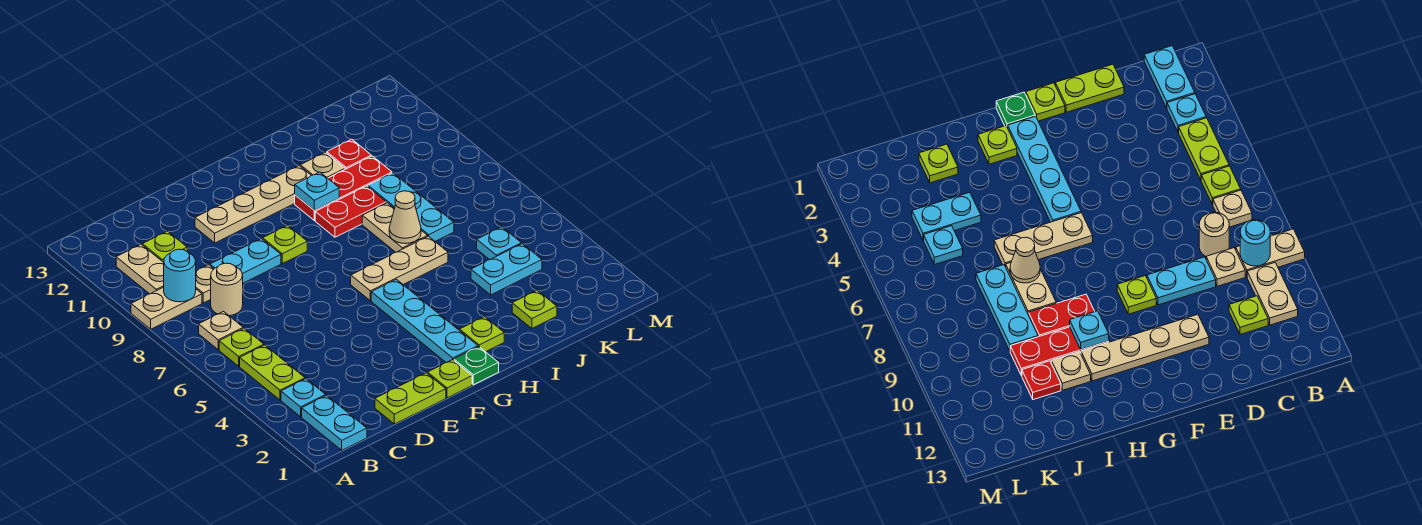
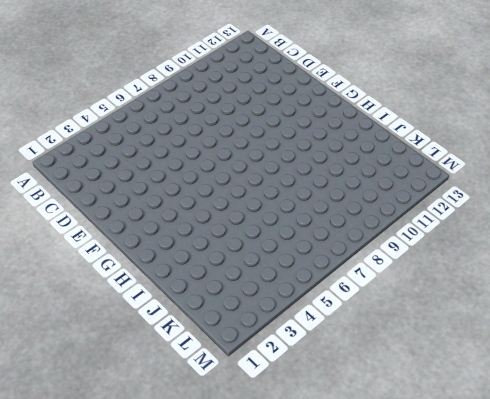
none -> tan 1x2 plate [131,287,202,329]
none -> cyan 1x2 plate [302,395,367,450]
none -> cyan 1x1 plate [281,379,326,417]
none -> lime 1x2 plate [240,345,305,400]

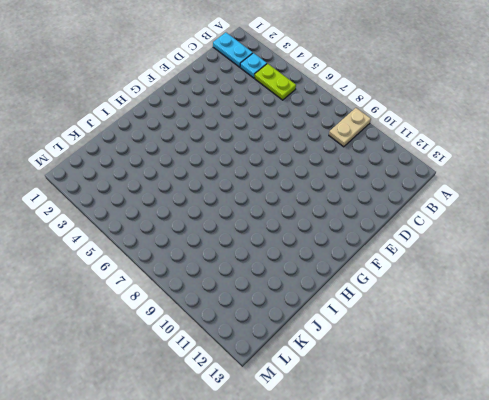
none -> lime 1x1 plate [219,328,264,366]
none -> tan 1x1 plate [199,312,243,350]
none -> tan 1x2 plate [116,244,164,294]
none -> tan 1x1 round brick [211,263,243,316]

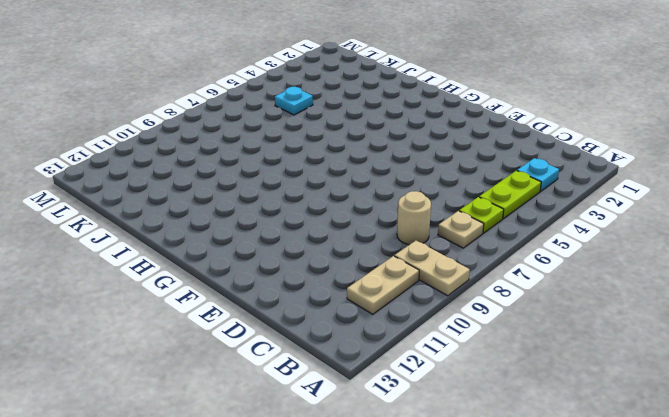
none -> cyan 1x2 plate [302,395,367,450]
none -> tan 1x1 plate [196,265,213,303]
none -> lime 1x1 plate [142,231,187,262]
none -> lime 1x2 plate [375,373,446,424]

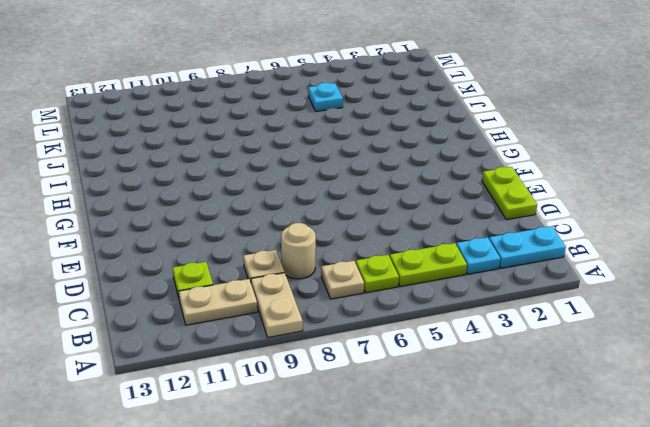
none -> cyan 1x2 plate [210,239,281,283]
none -> tan 1x4 plate [195,166,311,243]
none -> lime 1x1 plate [428,360,472,398]
none -> lime 1x1 plate [263,225,307,263]

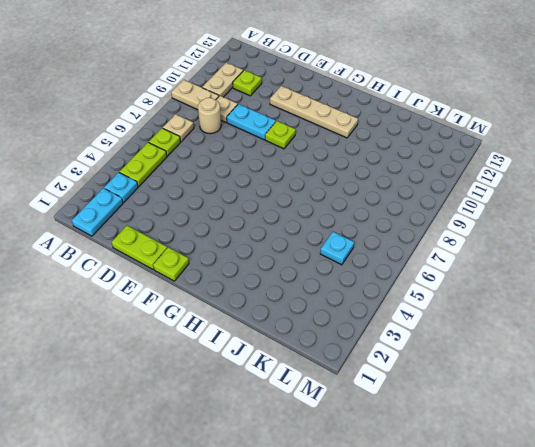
none -> green 1x1 plate [454,347,499,385]
none -> cyan 1x4 plate [371,279,478,363]
none -> tan 1x3 plate [351,236,448,301]
none -> lime 1x1 plate [460,317,504,352]

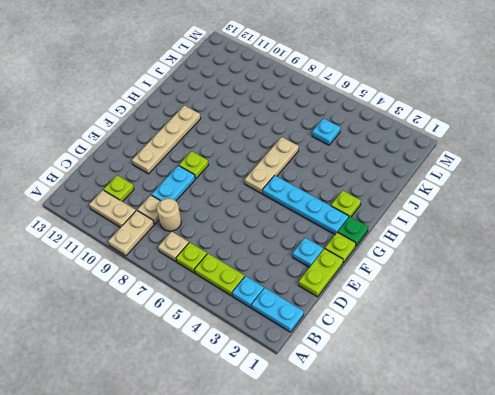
cyan 1x1 plate [292,238,323,267] -> cyan 1x1 plate moved to [295,172,339,210]
none -> red 1x2 plate [315,186,386,237]
none -> red 1x3 plate [295,156,392,220]
none -> tan 1x2 plate [362,203,428,252]
none -> tan 1x1 plate [300,152,345,178]

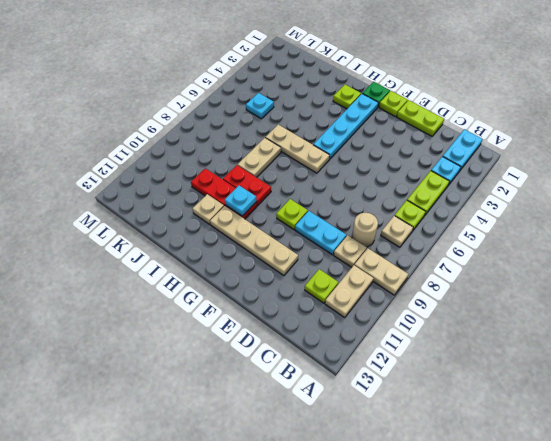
none -> lime 1x1 plate [512,290,557,328]
none -> cyan 1x2 plate [471,244,542,295]
none -> cyan 1x3 plate [368,173,454,241]
none -> red 1x1 plate [327,139,371,169]

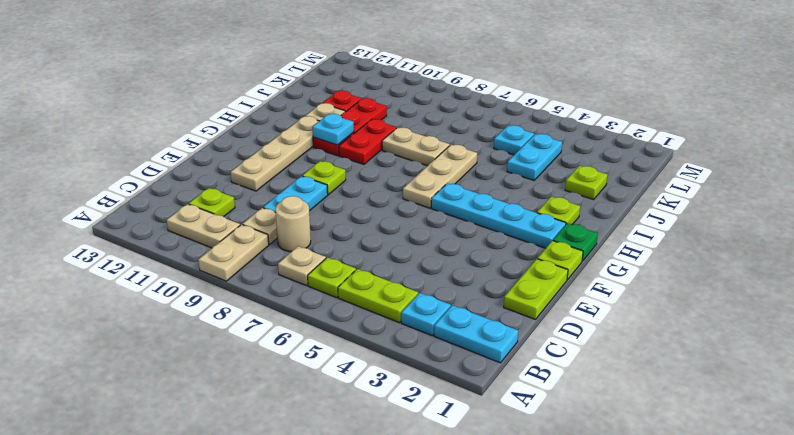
none -> cyan 1x3 plate [368,173,454,241]
none -> cyan 1x1 round brick [164,249,196,302]
none -> tan 1x1 cone [389,191,421,244]

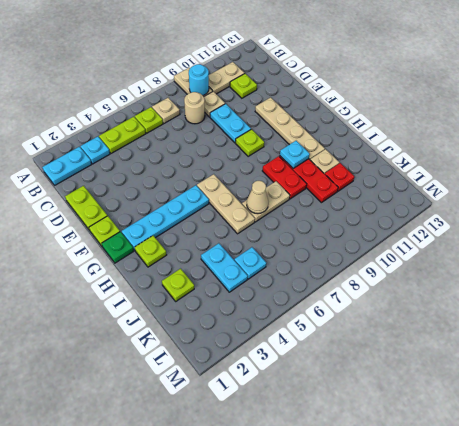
none -> cyan 1x3 plate [368,173,454,241]

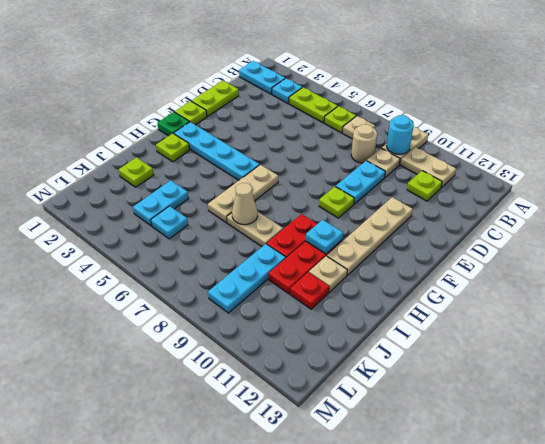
cyan 1x3 plate [208,244,286,313] -> cyan 1x3 plate turned to [368,173,454,241]

